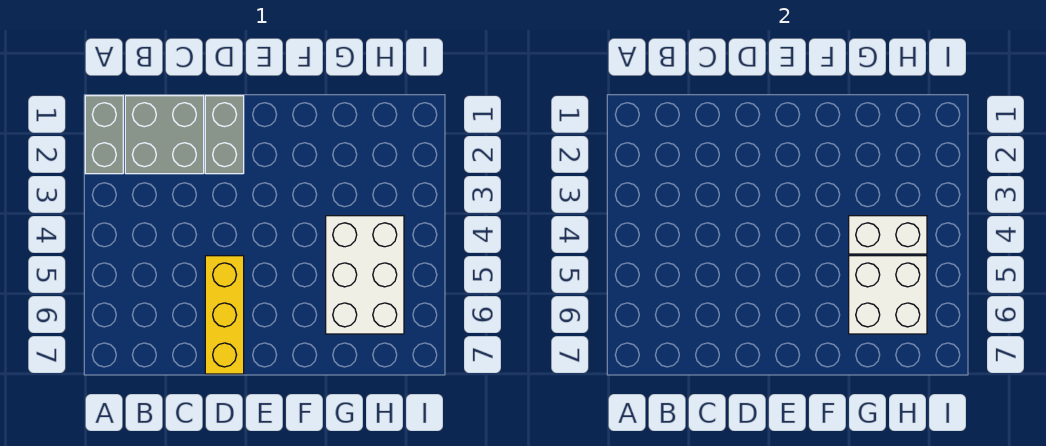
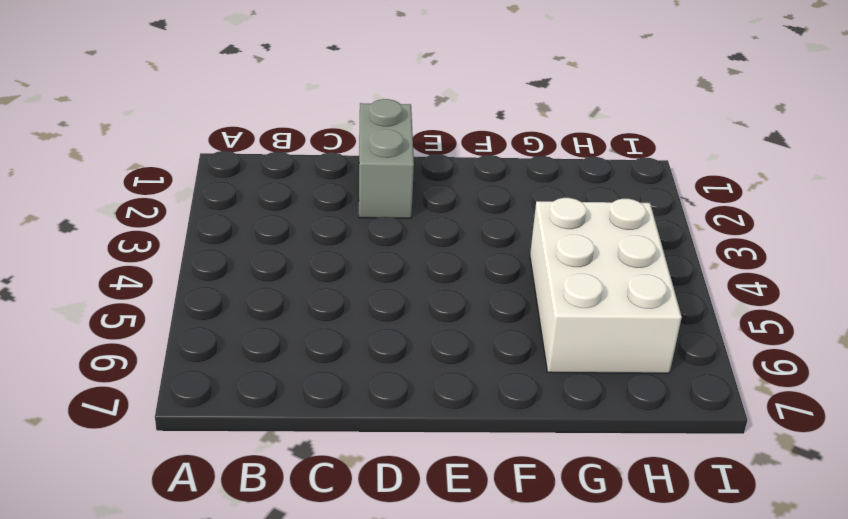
none -> grey 1x2 brick [85,96,123,174]
none -> grey 2x2 brick [125,96,204,174]

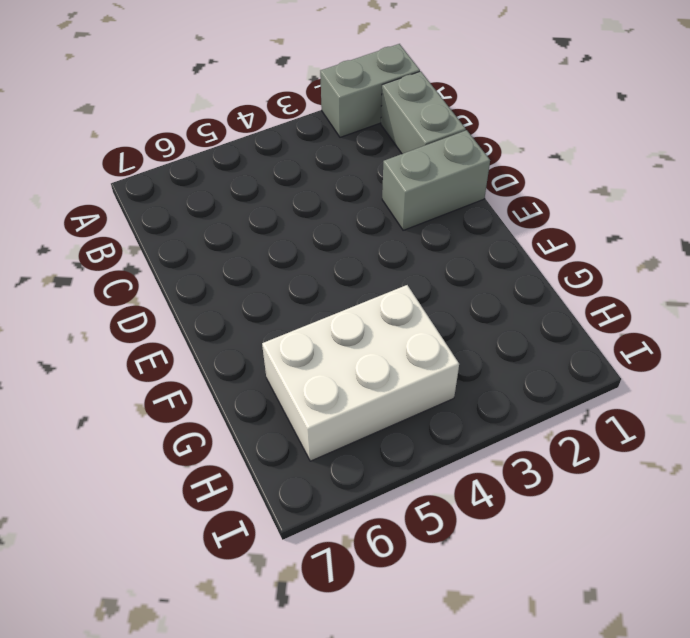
grey 1x2 brick [381,71,466,154] -> grey 2x2 brick [125,96,204,174]
none -> yellow 1x3 brick [205,256,244,374]
none -> white 1x2 brick [849,216,927,254]

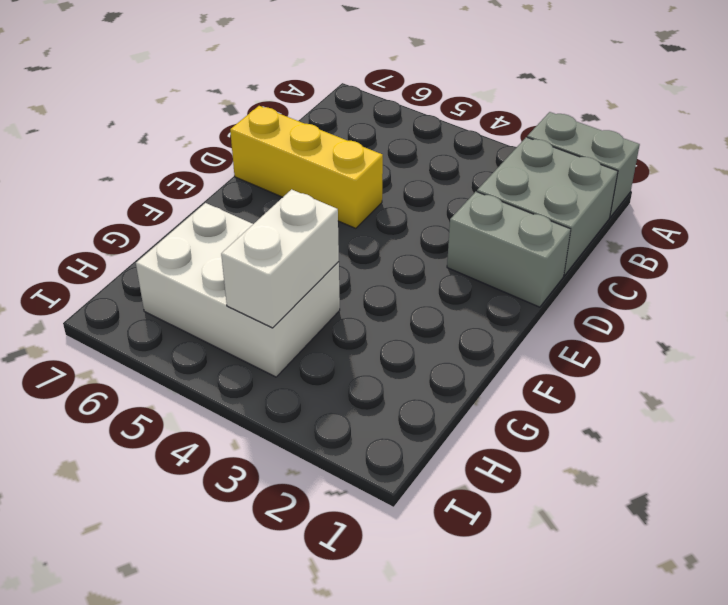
none -> white 2x2 brick [849,256,927,334]

